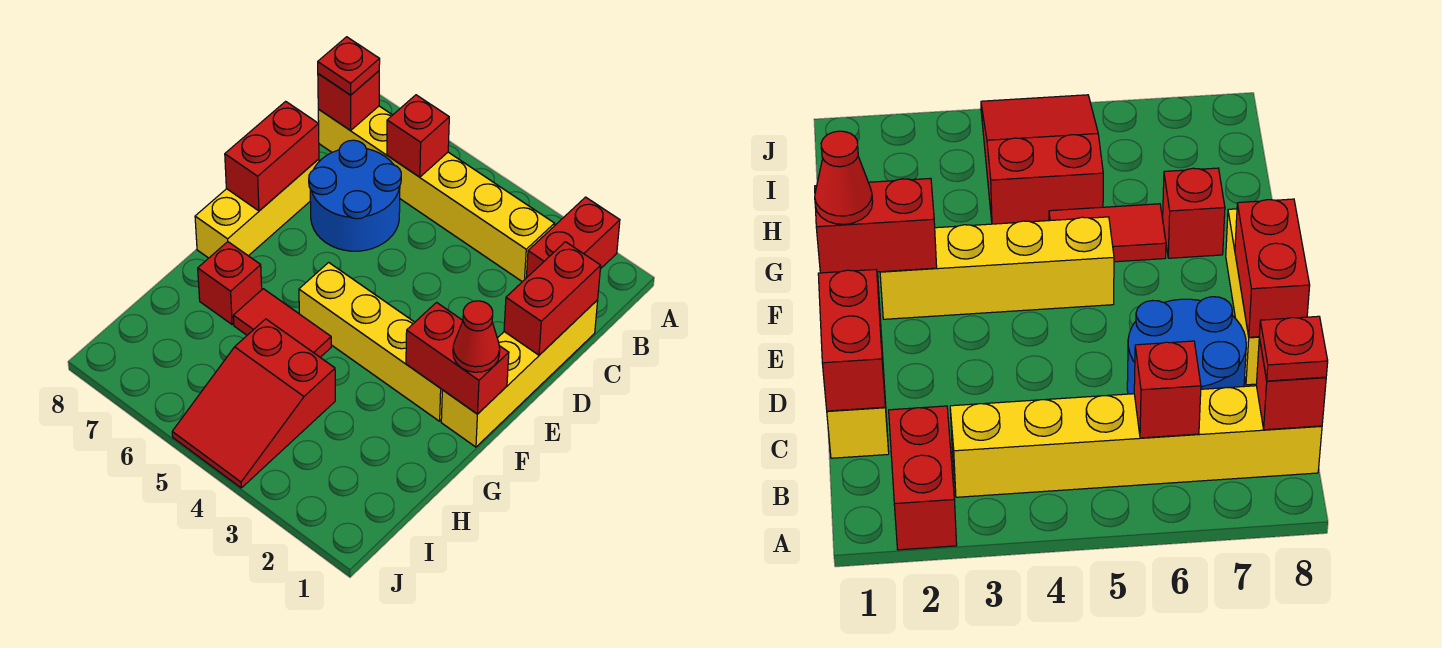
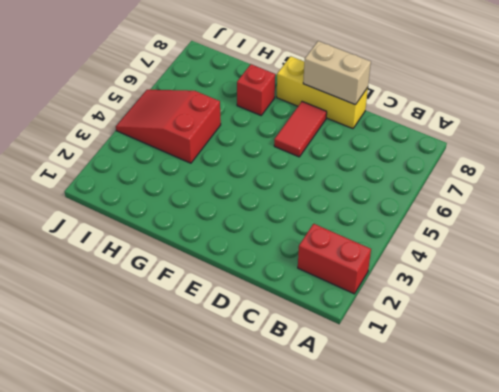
tan 1x2 brick [303,41,371,105] -> red 1x2 brick [225,101,319,211]
red 1x2 tile [274,102,327,157] -> red 1x2 tile moved to [233,289,331,357]
none -> yellow 1x6 brick [318,106,554,282]
none -> yellow 1x4 brick [441,300,598,447]
none -> blue 2x2 round brick [309,140,401,251]

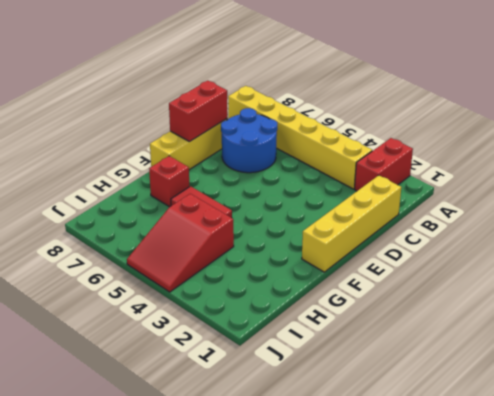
none -> yellow 1x4 brick [299,262,442,421]
none -> red 1x1 brick [387,95,449,177]
none -> red 1x1 brick [318,71,379,131]

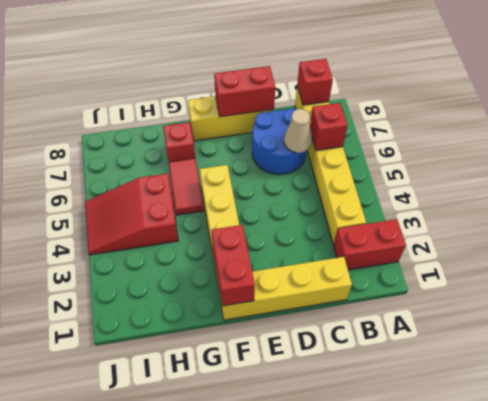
tan 1x1 cone [284,109,312,153] -> none
none -> red 1x2 brick [504,242,601,355]
none -> red 1x1 plate [318,37,380,95]
none -> red 1x1 cone [453,301,500,372]

